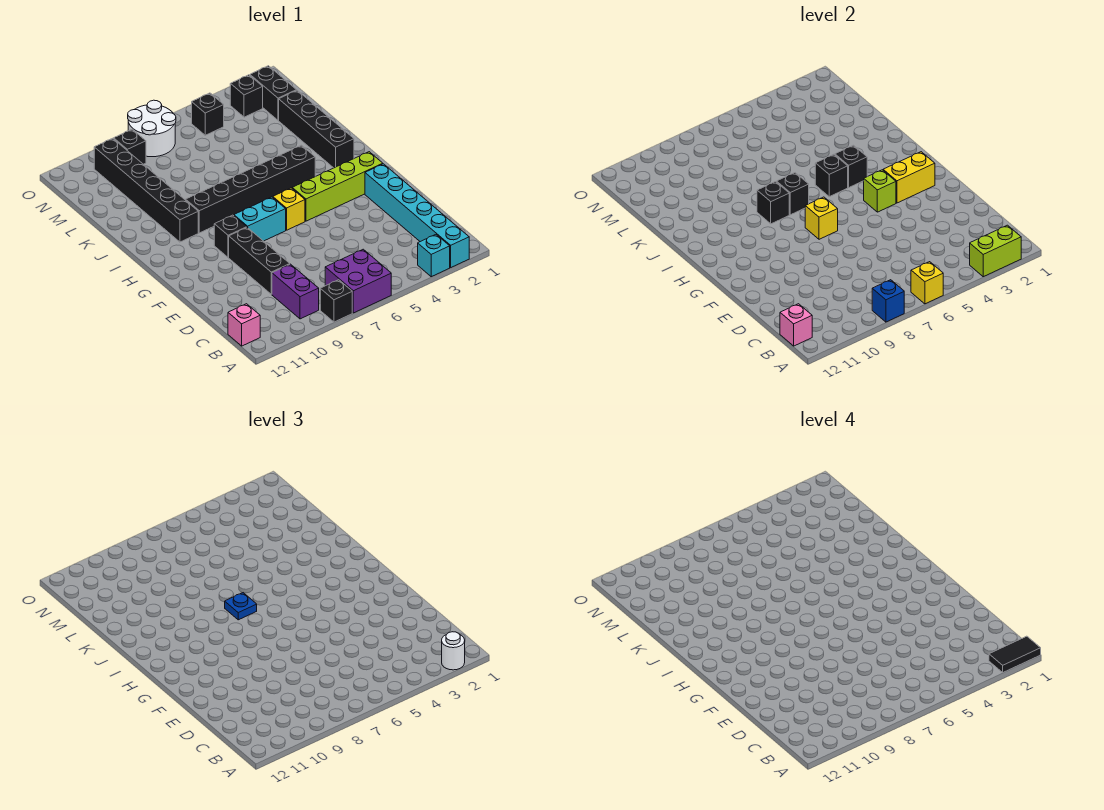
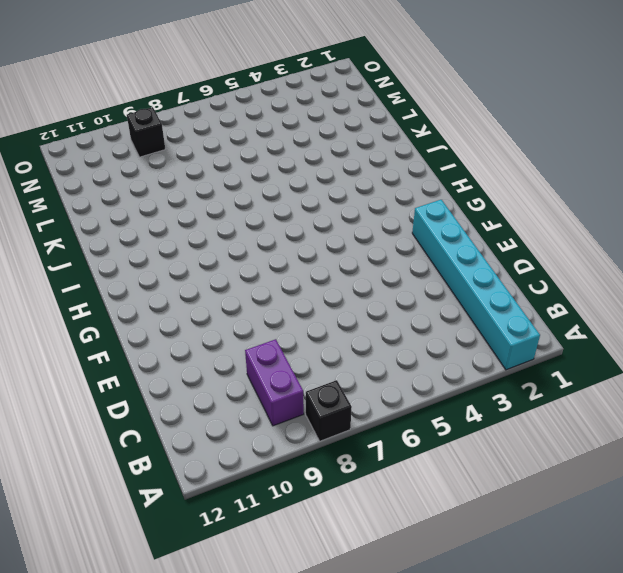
none -> cyan 1x1 brick [418,235,450,277]
none -> purple 2x2 brick [325,249,391,313]
none -> pink 1x1 brick [228,304,260,346]
none -> black 1x3 brick [229,227,290,294]

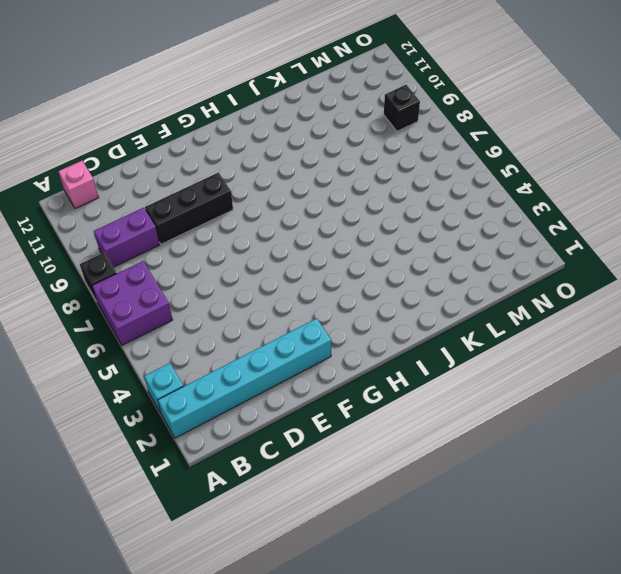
none -> lime 1x4 brick [292,152,383,221]
none -> yellow 1x1 brick [273,188,305,230]
none -> cyan 1x2 brick [234,197,286,241]
none -> black 1x1 brick [214,215,247,258]

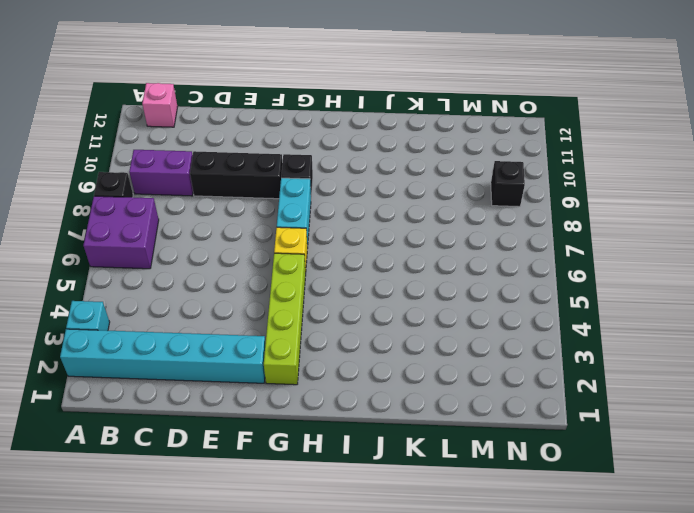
none -> black 1x4 brick [279,90,354,168]
none -> black 1x6 brick [186,145,315,233]
none -> black 1x6 brick [94,138,198,242]
none -> black 1x2 brick [250,66,297,120]

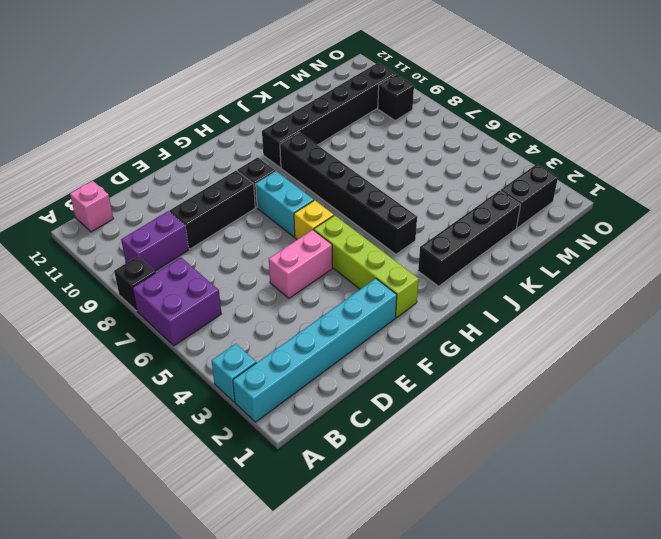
pink 1x2 brick [269,230,332,298] -> none
none -> black 1x1 brick [230,75,263,117]
none -> black 1x1 brick [192,93,224,135]
none -> white 2x2 round brick [128,100,176,157]
none -> lime 1x2 brick [970,225,1021,277]

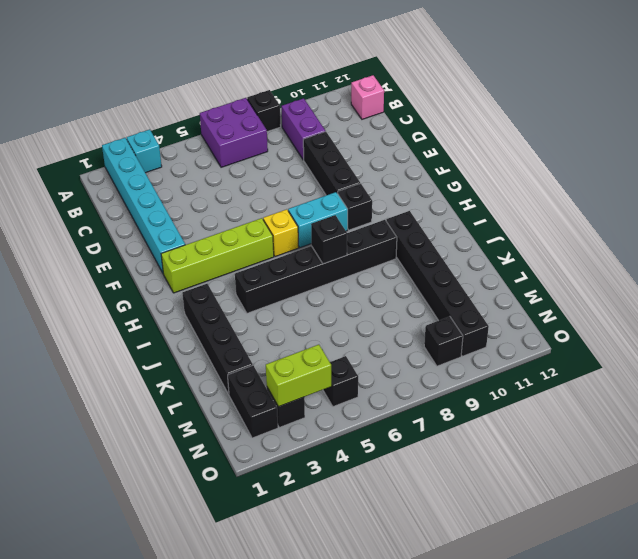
lime 1x2 brick [266,345,331,407] -> lime 1x2 brick moved to [970,225,1021,277]
none -> white 2x2 round brick [128,100,176,157]
none -> yellow 1x1 brick [911,262,943,304]
none -> blue 1x1 brick [872,280,904,322]
none -> pink 1x1 brick [780,304,812,346]

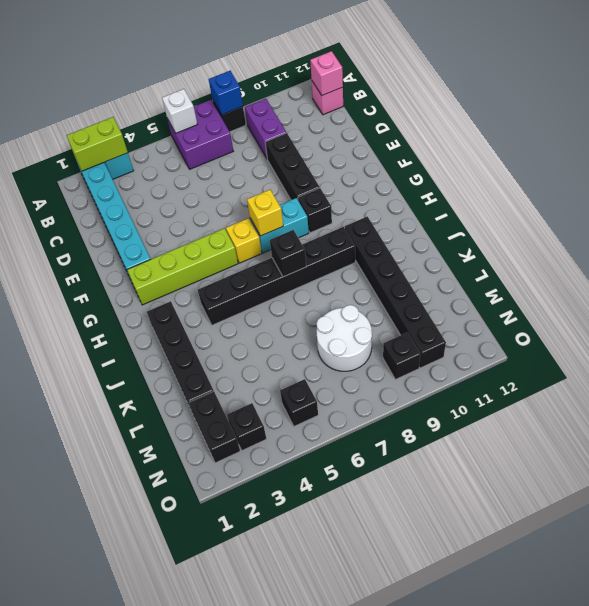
white 1x1 brick [162,89,197,133] -> yellow 1x1 brick [911,262,943,304]
white 2x2 round brick [317,305,372,371] -> white 2x2 round brick moved to [128,100,176,157]
none -> yellow 1x2 brick [883,152,935,203]
none -> lime 1x1 brick [864,170,896,212]
none -> black 1x1 brick [835,145,867,187]
none -> black 1x1 brick [815,154,848,197]

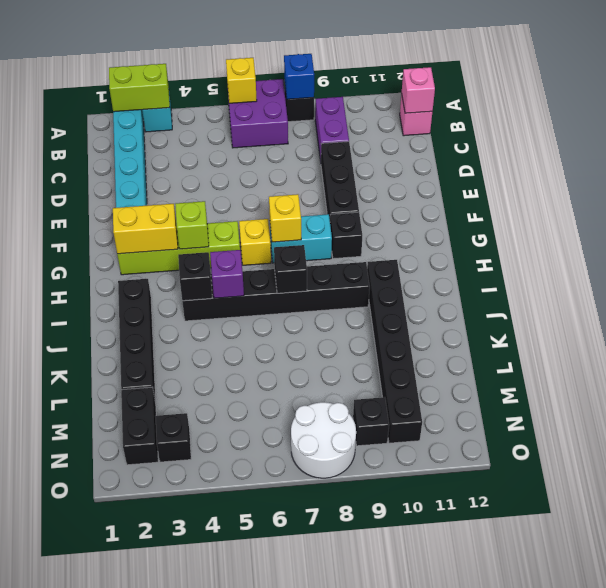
purple 1x1 brick [210,250,244,298] -> black 1x1 brick [815,154,848,197]
none -> black 1x1 brick [192,93,224,135]
none -> black 1x1 brick [757,182,789,224]
none -> white 1x1 round brick [442,632,465,670]
none -> blue 1x1 plate [225,593,257,620]

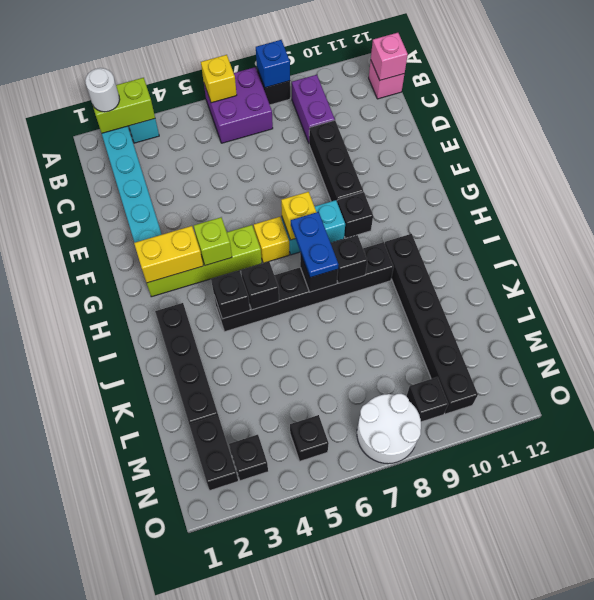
blue 1x2 plate [290,212,338,278] -> blue 1x1 plate [225,593,257,620]
none -> black 1x2 tile [989,636,1041,672]

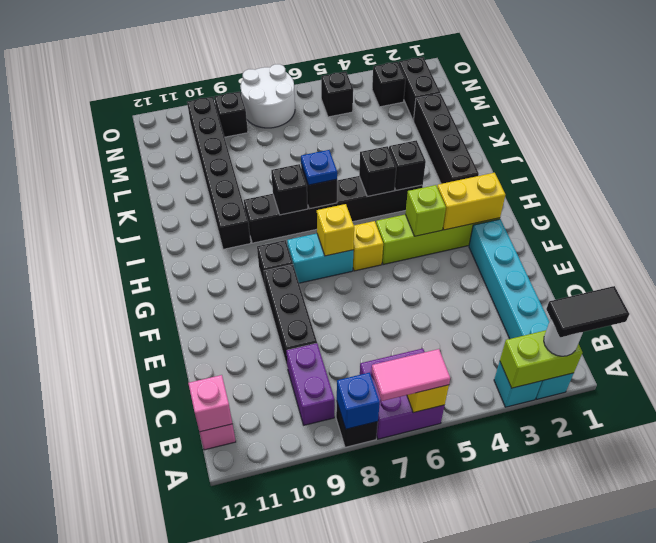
pink 1x2 tile [372,349,450,401] -> none

